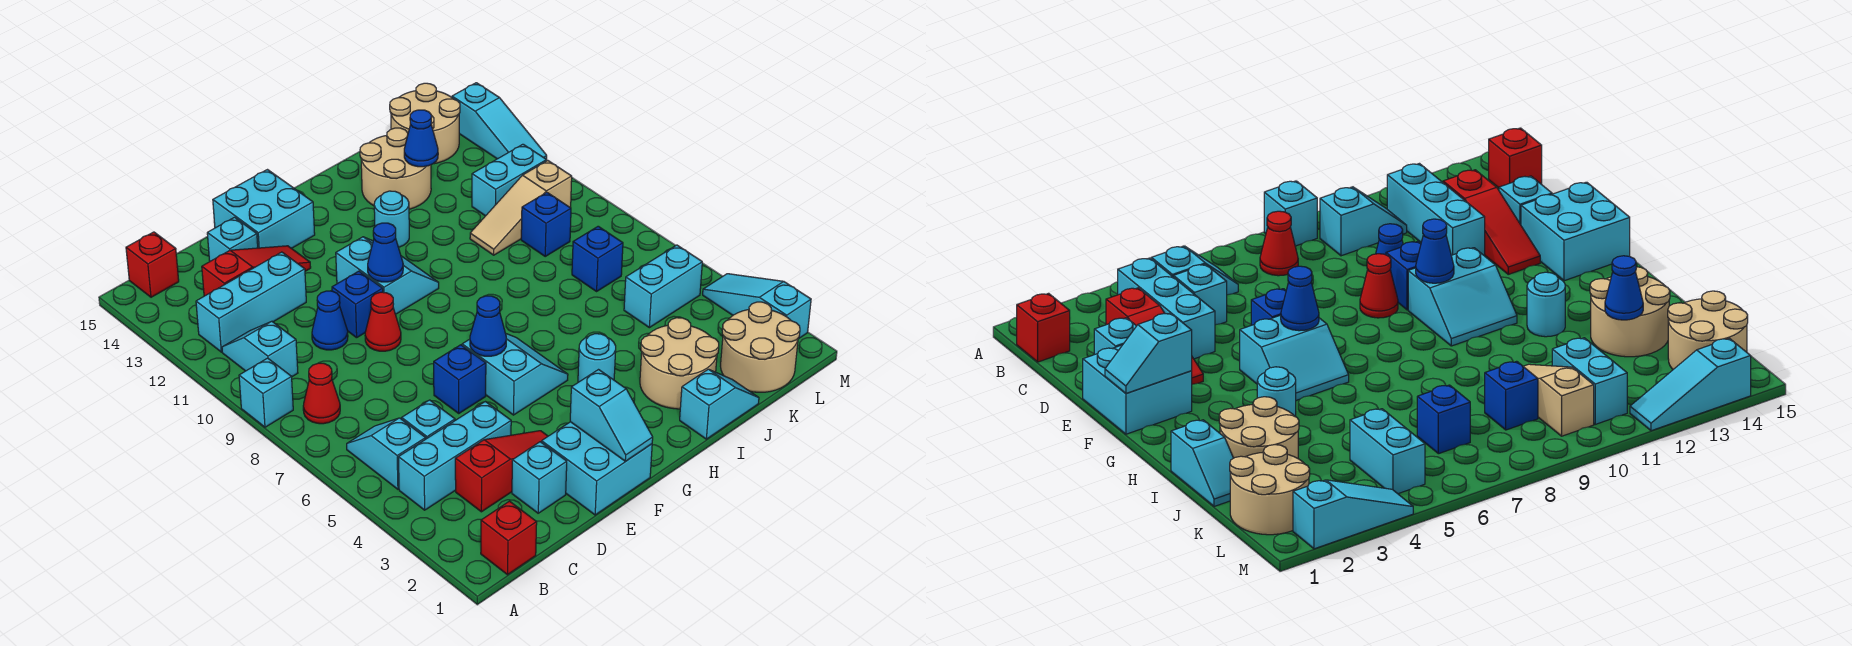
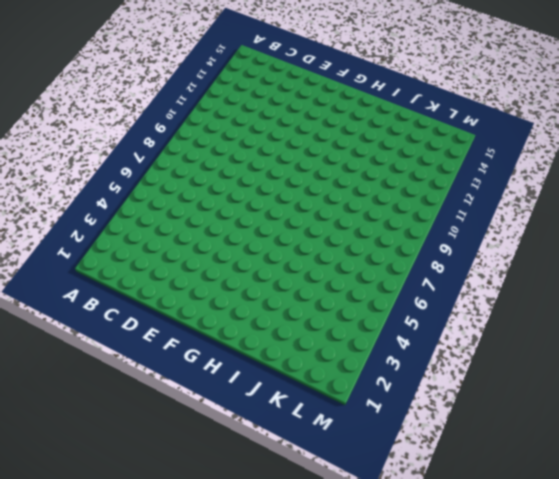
none -> cyan 1x1 brick [239,358,293,427]
none -> red 1x1 brick [481,501,537,575]
none -> cyan 1x3 brick [399,402,511,510]
none -> cyan 1x2 slope [347,418,426,489]

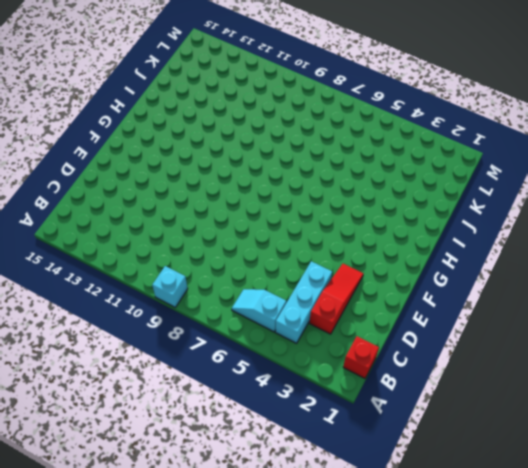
none -> red 1x1 cone [303,363,340,424]
none -> cyan 1x2 slope [222,321,298,377]
none -> cyan 1x3 brick [196,252,306,352]
none -> red 1x1 brick [126,232,179,297]

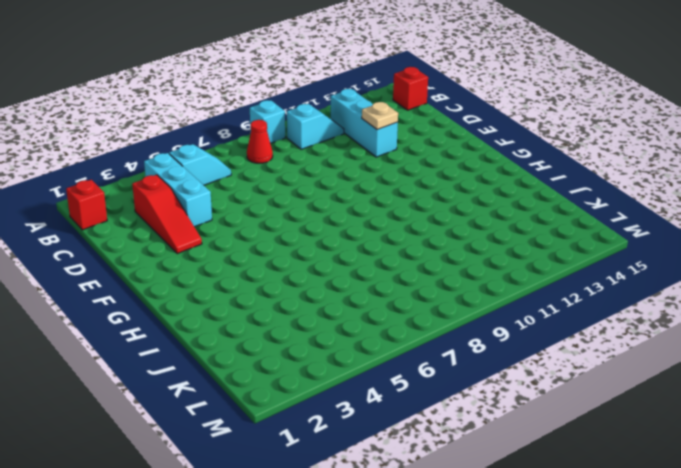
tan 1x1 plate [362,102,398,130] -> none
none -> cyan 1x1 brick [402,400,455,439]
none -> red 1x3 slope [202,246,311,296]
none -> cyan 1x1 brick [512,442,567,513]
none -> blue 1x1 cone [312,291,348,350]

